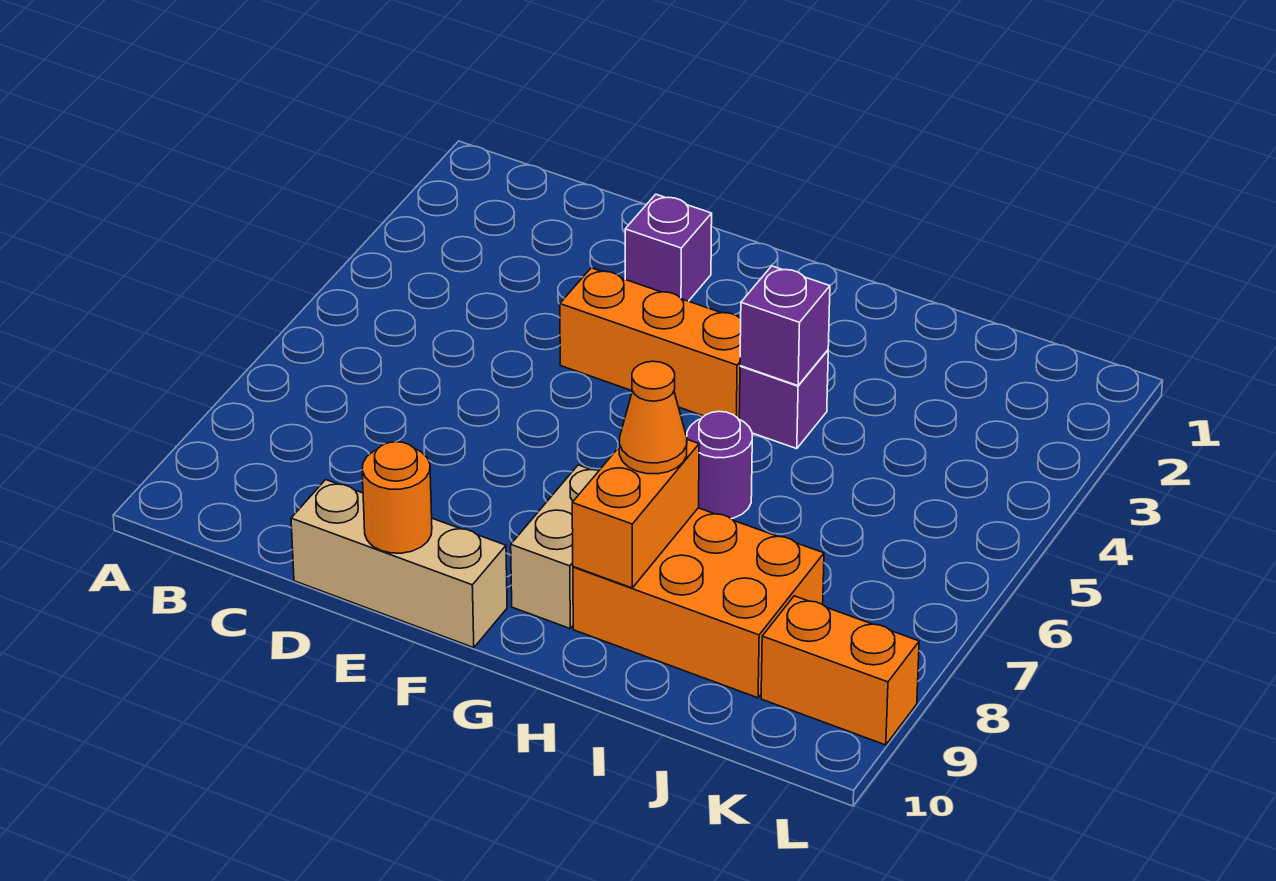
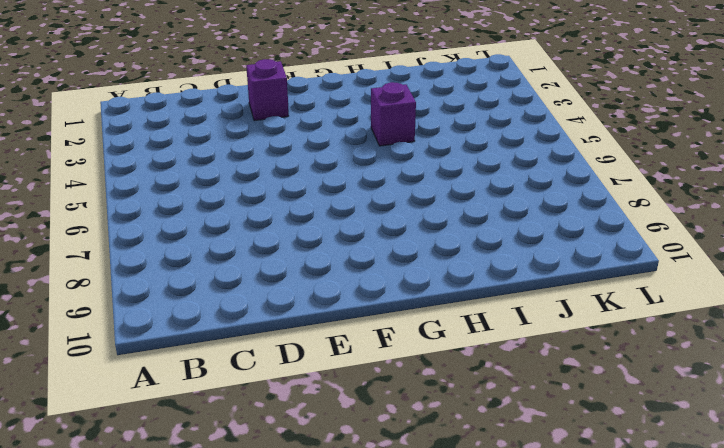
none -> tan 1x3 brick [291,480,507,648]
none -> orange 1x3 brick [560,268,741,419]
none -> tan 1x2 brick [511,465,599,628]

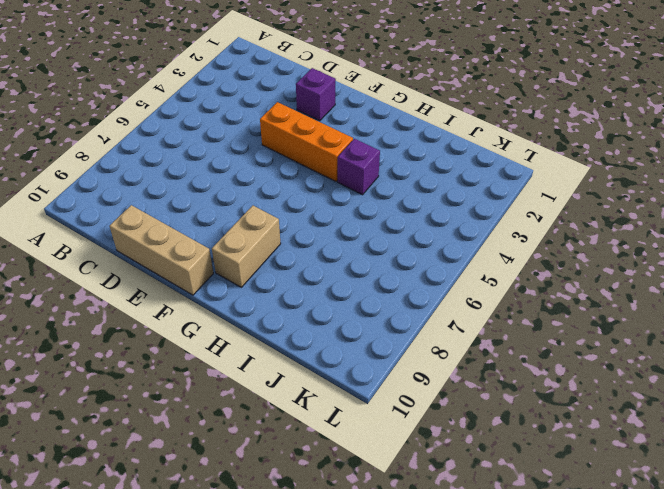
none -> purple 1x1 round brick [687,411,752,519]
none -> orange 2x3 brick [573,508,824,698]
none -> orange 1x2 brick [761,596,919,745]

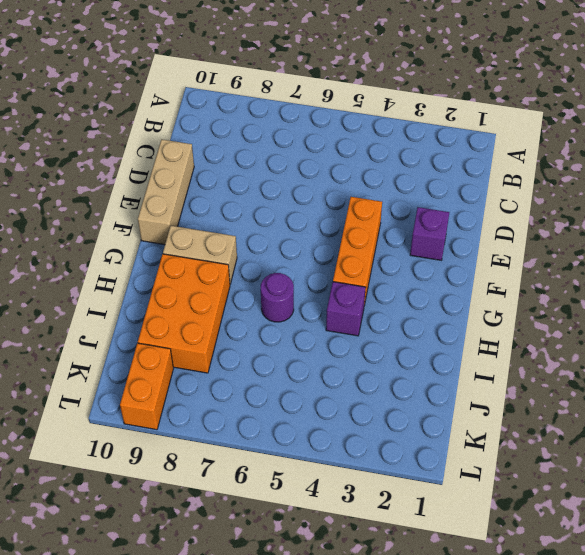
none -> orange 1x1 round brick [362,442,432,553]
none -> purple 1x1 brick [740,266,830,386]
none -> orange 1x2 brick [572,440,699,588]

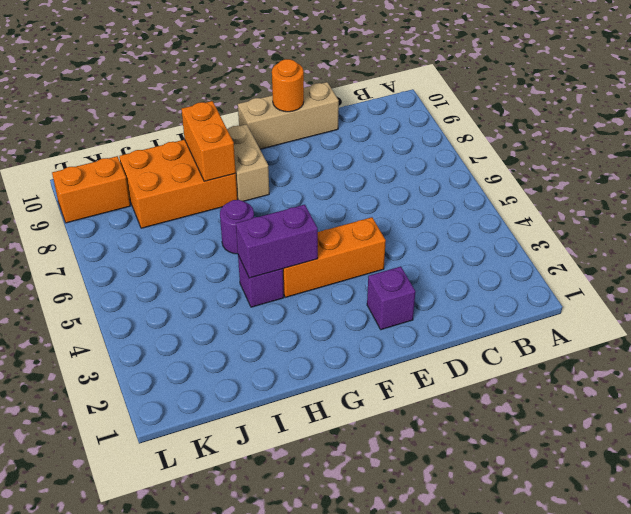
purple 1x2 brick [236,205,318,278] -> purple 1x1 brick [740,266,830,386]
none -> orange 1x1 cone [619,361,687,474]

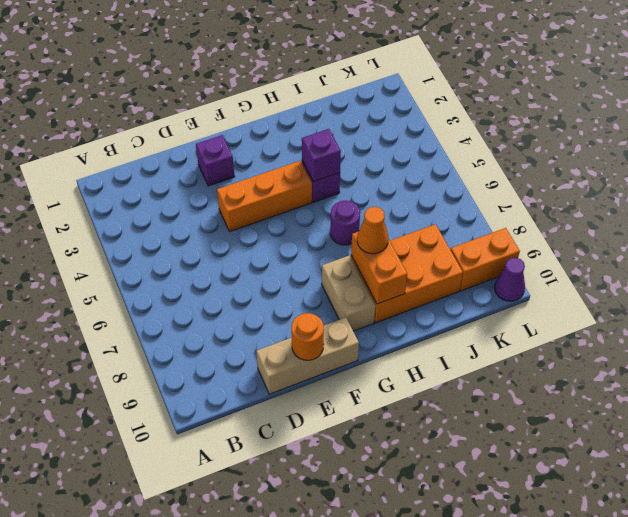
purple 1x1 cone [495,257,525,301] -> none

